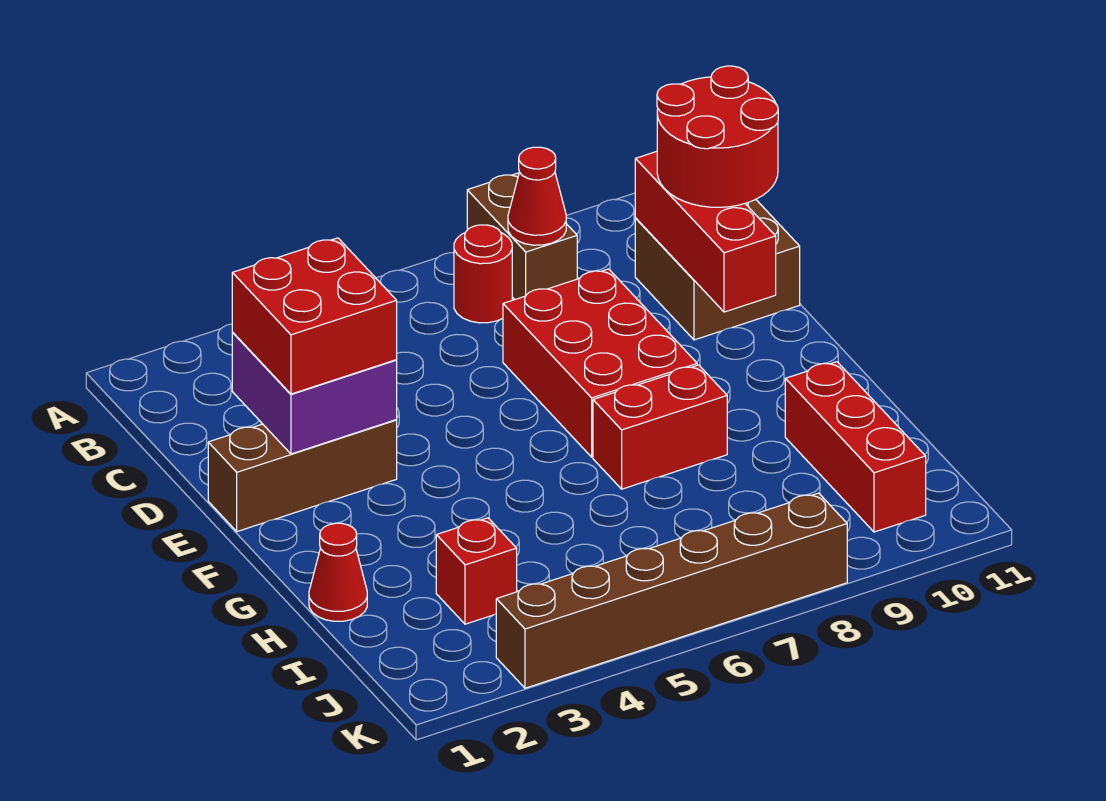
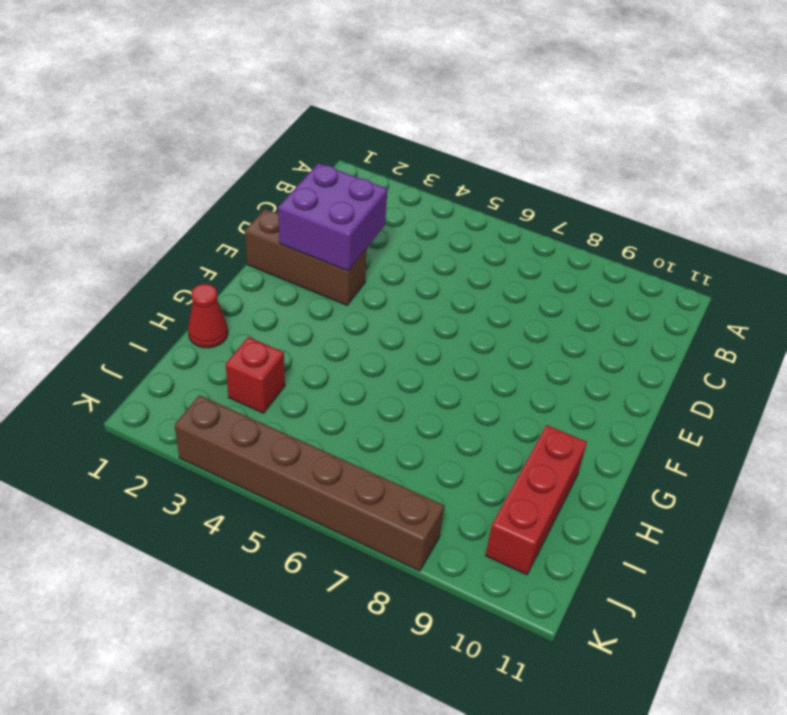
none -> brown 1x2 brick [467,173,577,299]
none -> red 1x1 round brick [454,225,512,323]
none -> brown 2x2 brick [635,199,800,340]

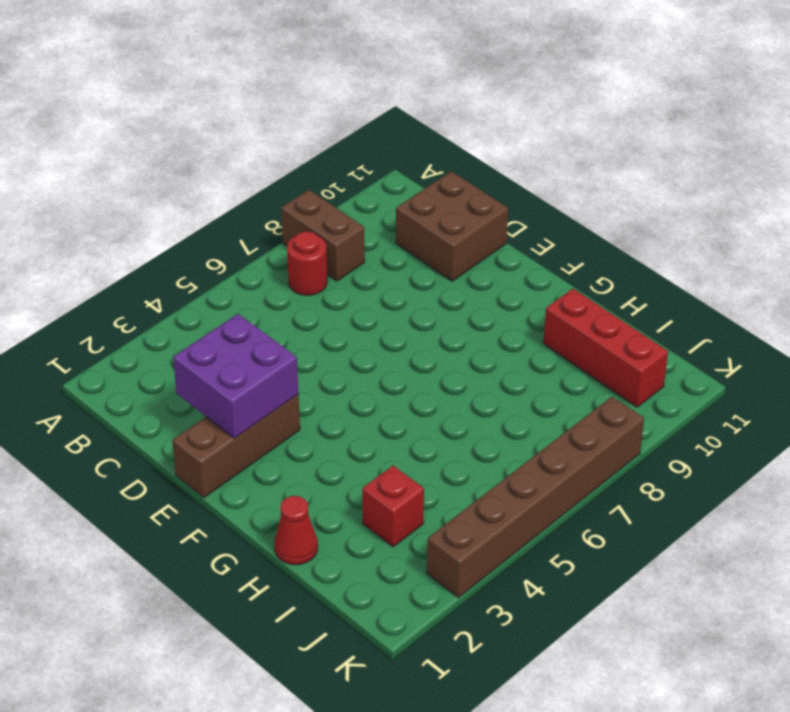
none -> red 2x3 brick [503,269,697,457]
none -> red 1x2 brick [593,365,727,489]
none -> red 1x1 cone [508,147,566,245]

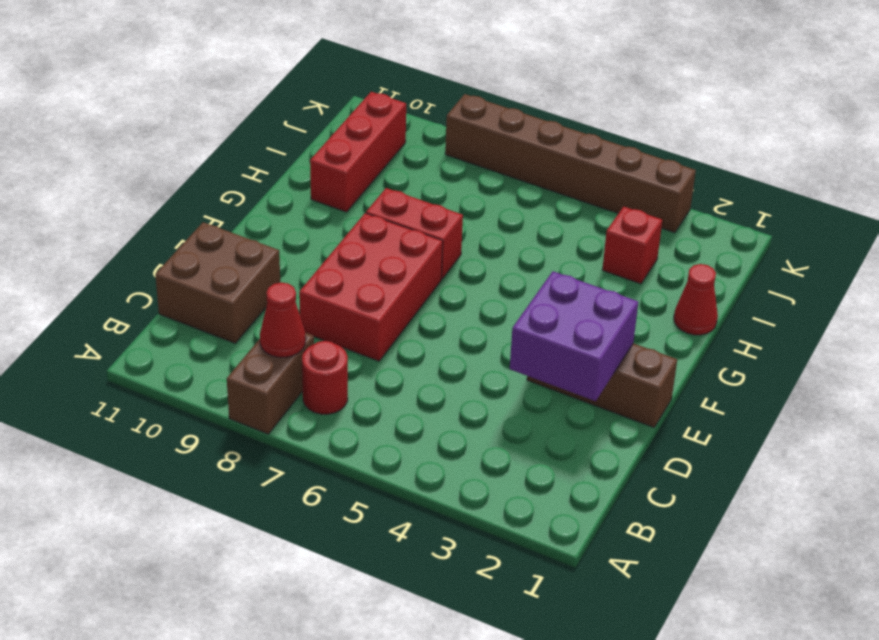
none -> red 1x3 brick [635,151,776,312]
none -> red 2x2 round brick [657,66,778,207]
none -> red 2x2 brick [232,238,397,394]

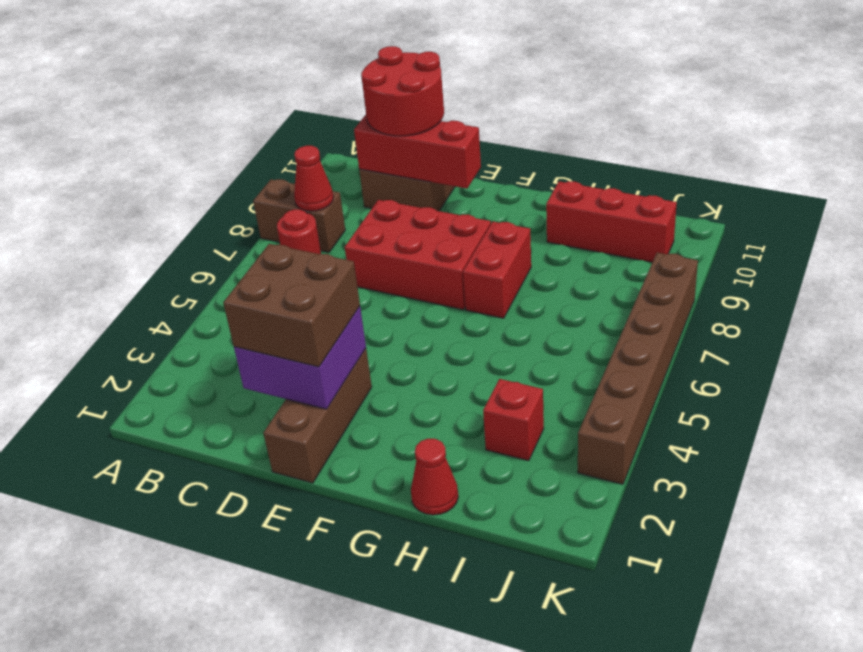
brown 2x2 brick [223,244,360,367] -> red 2x2 brick [232,238,397,394]

